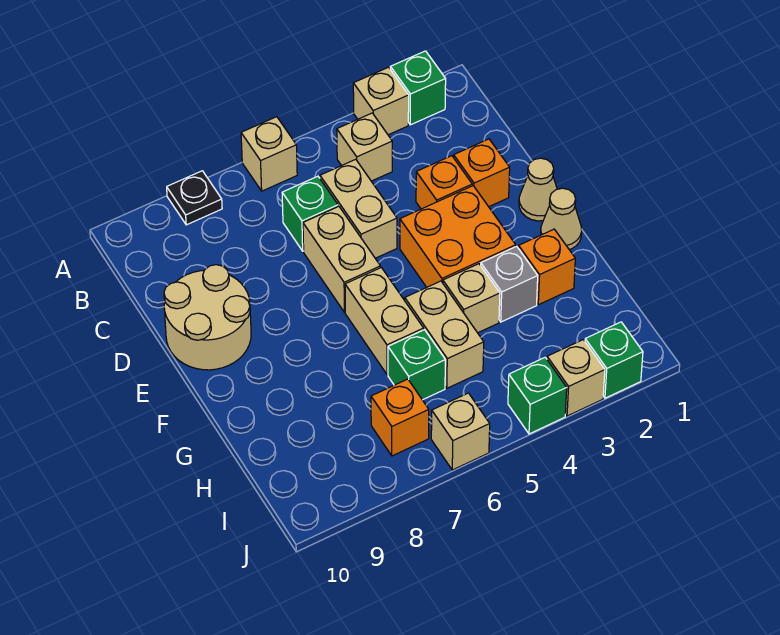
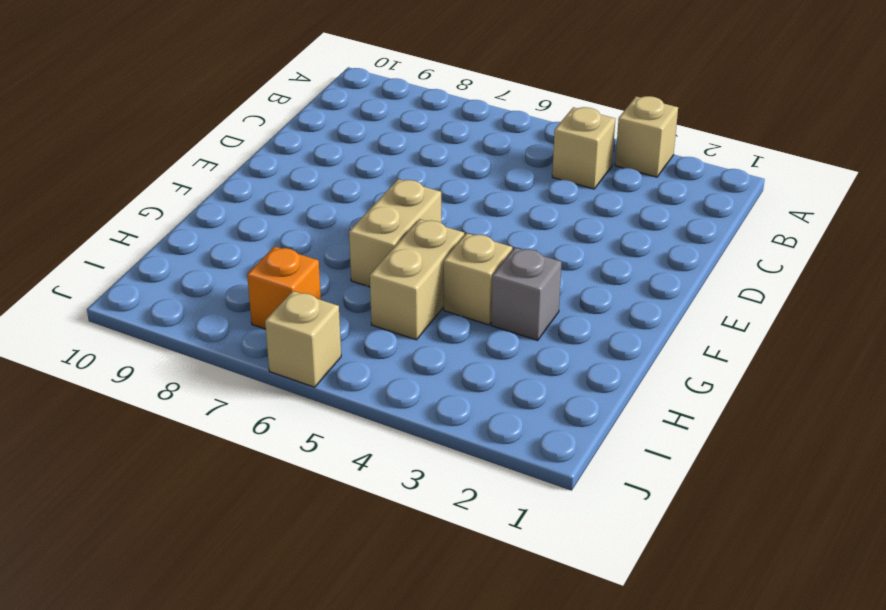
none -> green 1x1 brick [390,51,446,125]
none -> tan 1x1 brick [241,117,297,191]
none -> black 1x1 plate [167,171,222,225]

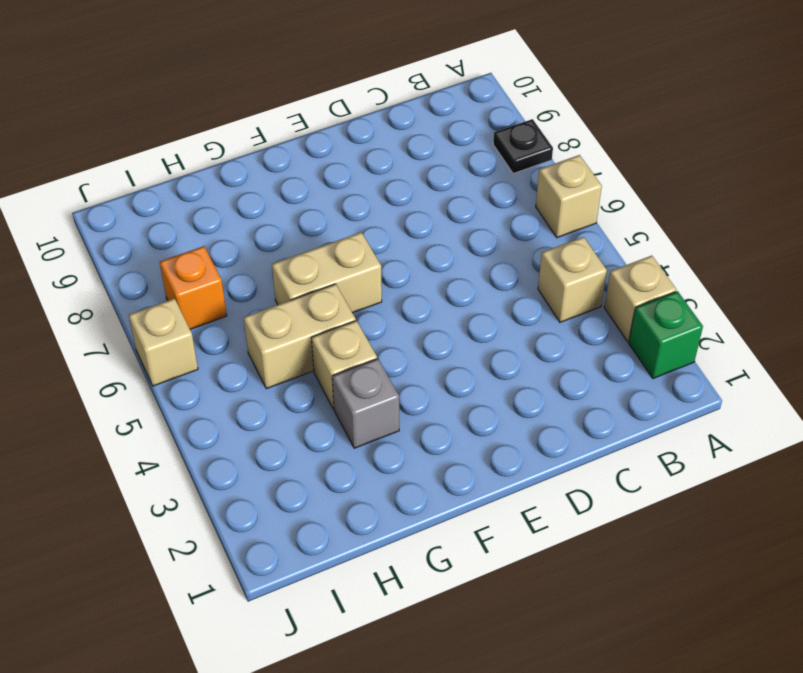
none -> tan 1x2 brick [320,159,397,258]
none -> green 1x1 brick [282,176,338,251]
none -> orange 1x1 brick [454,139,510,207]

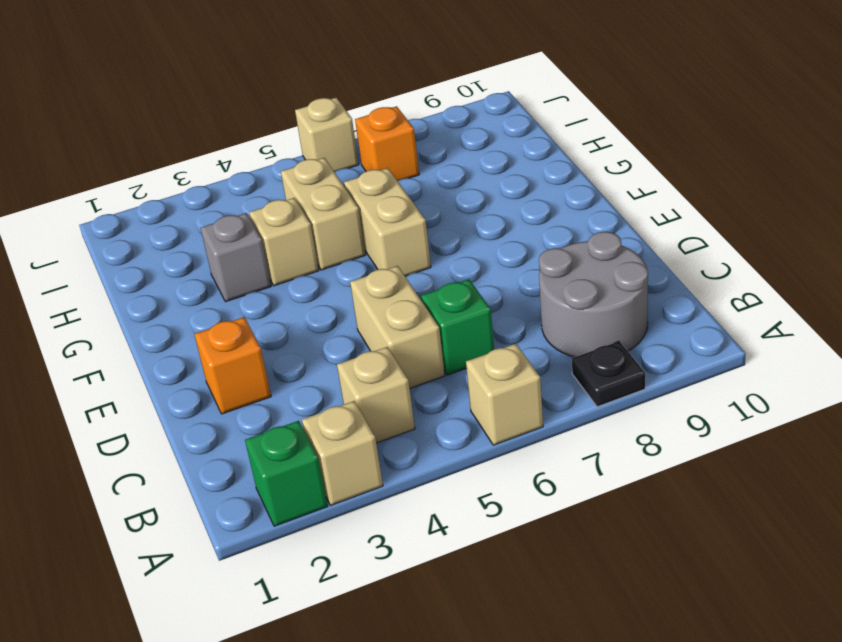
grey 2x2 round brick [539,232,648,357] -> none
none -> orange 1x1 brick [416,156,472,209]
none -> tan 1x2 brick [303,207,380,312]
none -> tan 2x2 round brick [164,265,251,370]

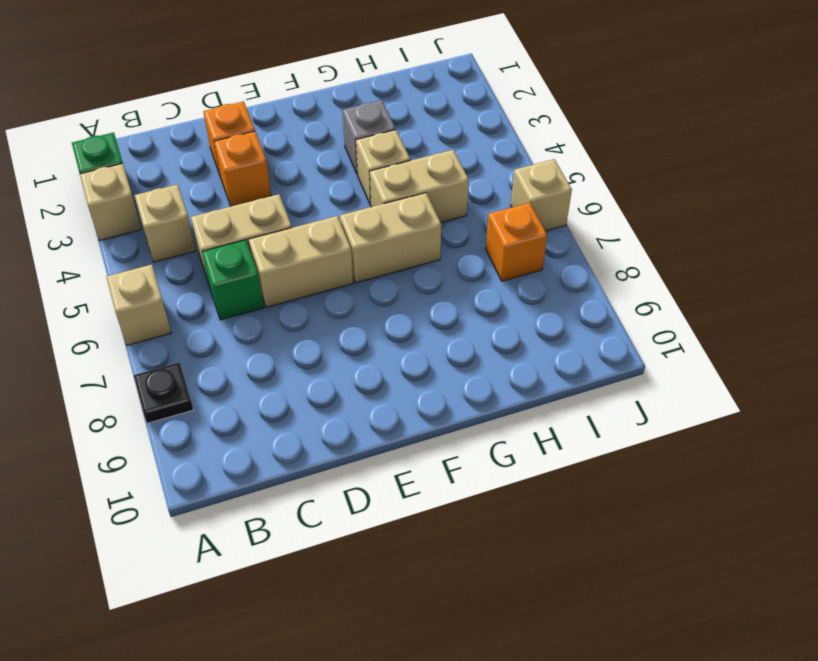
none -> tan 2x2 round brick [164,265,251,370]
none -> tan 1x1 cone [519,158,557,221]
none -> orange 2x2 brick [400,186,516,287]

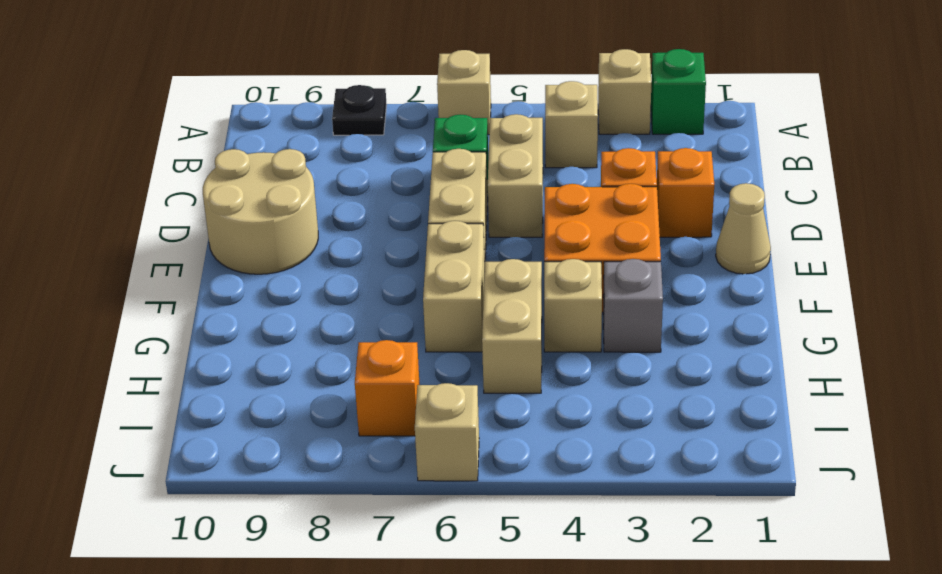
none -> tan 1x1 cone [541,188,582,250]
none -> orange 1x1 brick [518,229,575,305]
none -> green 1x1 brick [388,330,445,400]

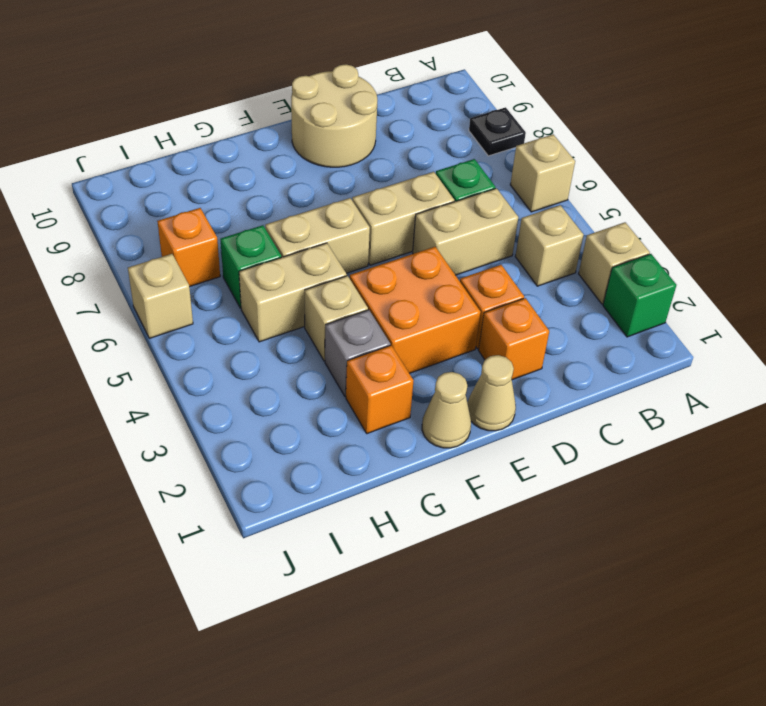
none -> green 1x1 brick [585,322,643,398]
none -> tan 1x1 brick [547,340,605,416]
none -> green 1x1 brick [508,358,567,434]

